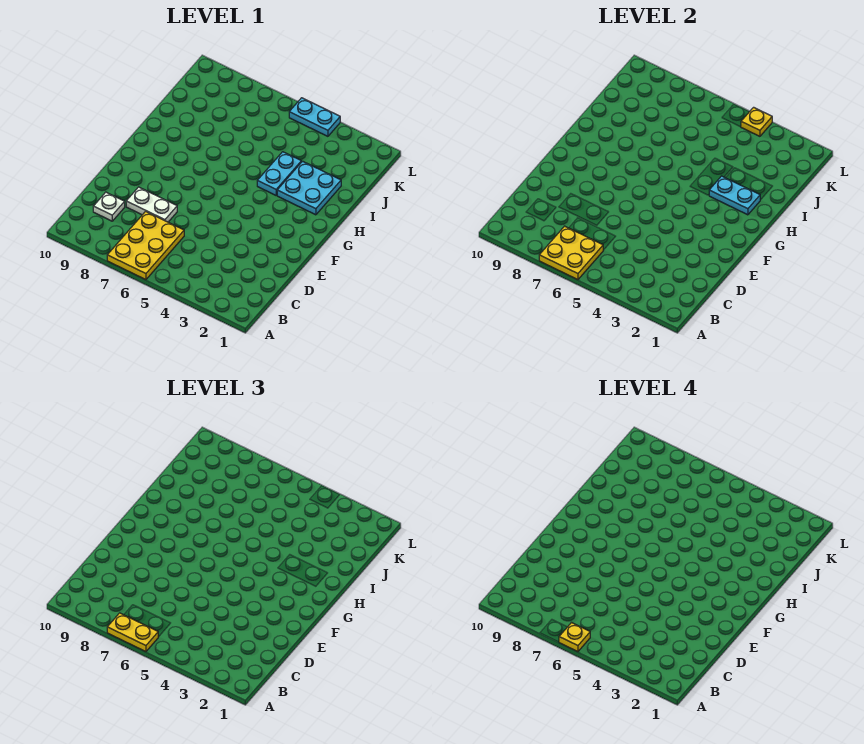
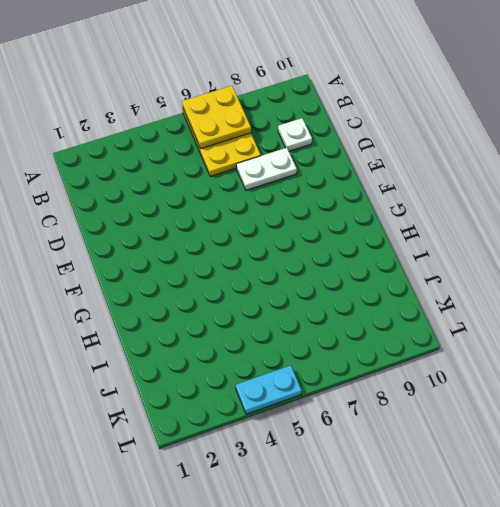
none -> cyan 2x2 plate [277,161,341,215]
none -> cyan 1x2 plate [257,152,301,195]

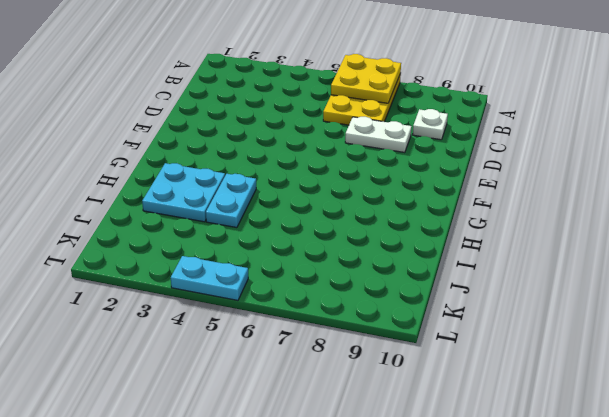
none -> cyan 1x2 plate [709,176,760,215]
none -> yellow 1x1 plate [741,107,772,136]

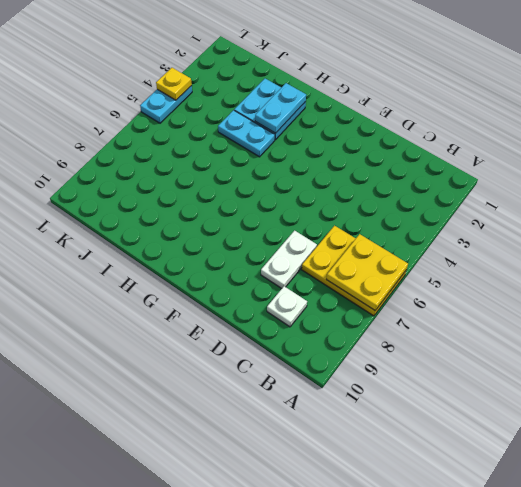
none -> yellow 1x2 plate [107,613,158,652]
none -> yellow 1x1 plate [559,623,590,652]

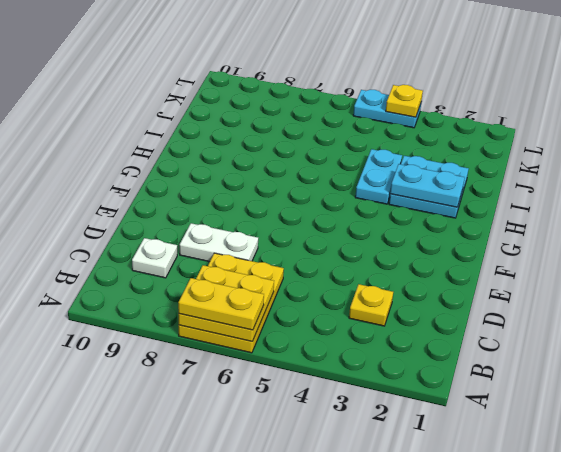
yellow 1x1 plate [349,284,393,326] -> yellow 1x1 plate moved to [559,623,590,652]

